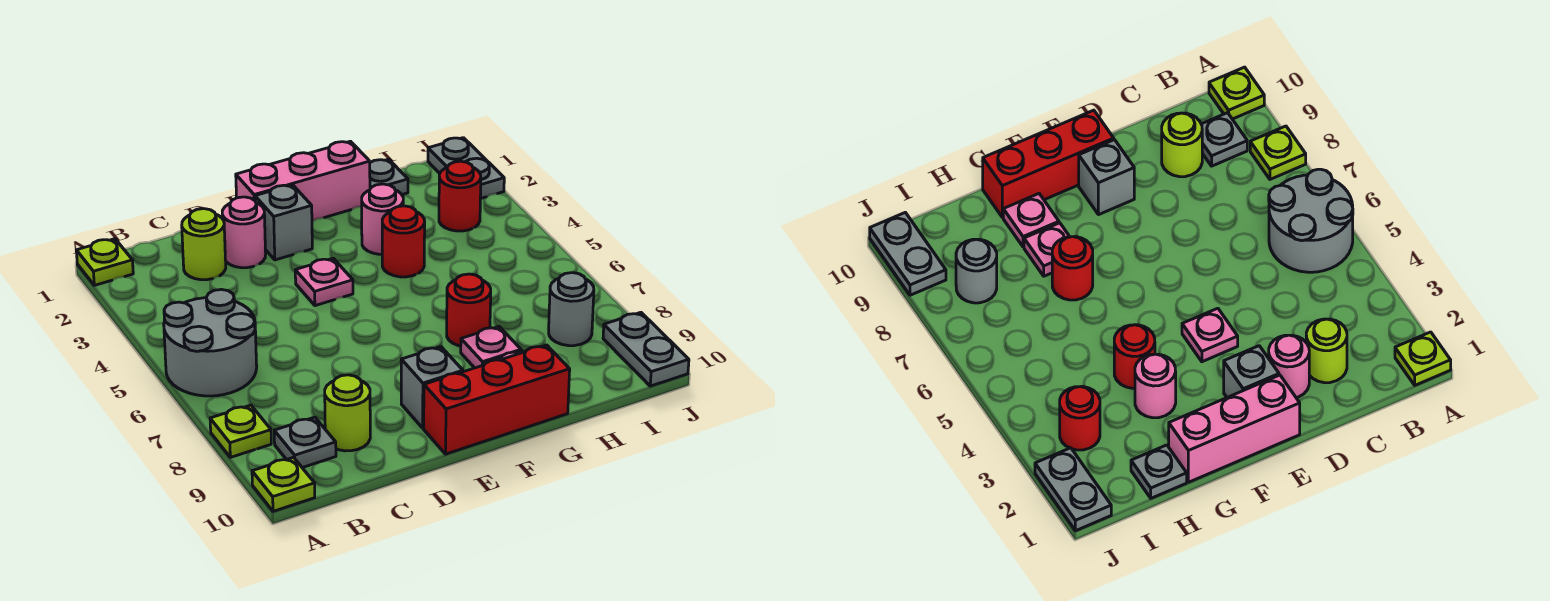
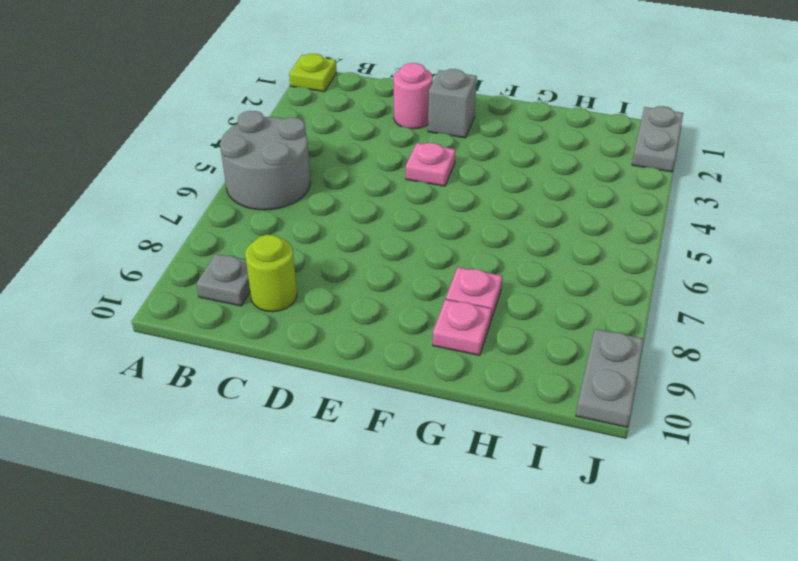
none -> lime 1x1 plate [210,405,271,457]
none -> lime 1x1 plate [252,457,315,511]
none -> lime 1x1 round brick [182,209,226,280]

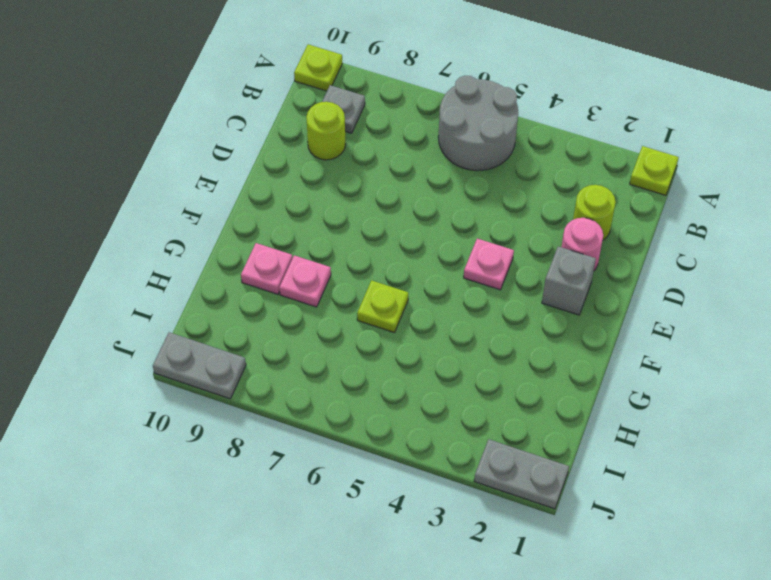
lime 1x1 plate [357,280,408,333] -> lime 1x1 plate moved to [210,405,271,457]
none -> pink 1x3 brick [236,141,370,221]
none -> grey 1x1 brick [401,347,463,428]
none -> red 1x3 brick [424,345,570,454]

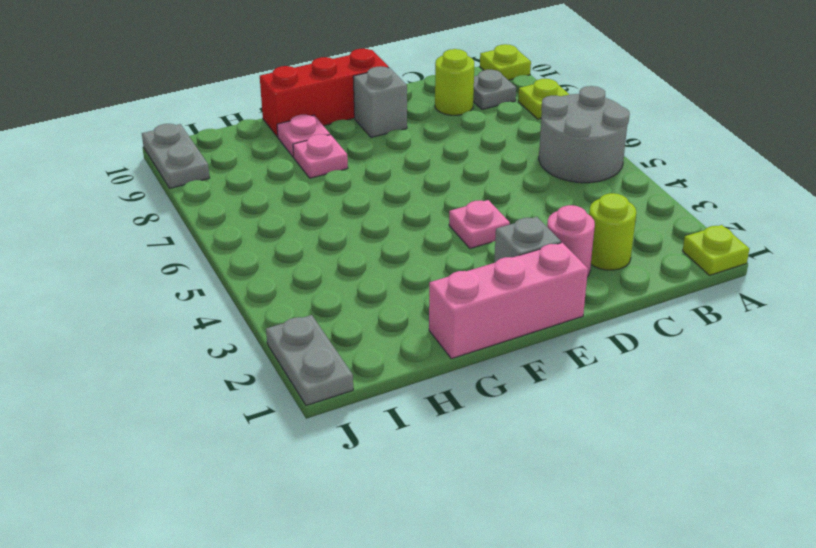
none -> pink 1x1 round brick [362,184,403,254]
none -> red 1x1 round brick [382,206,425,277]
none -> red 1x1 round brick [447,274,491,346]

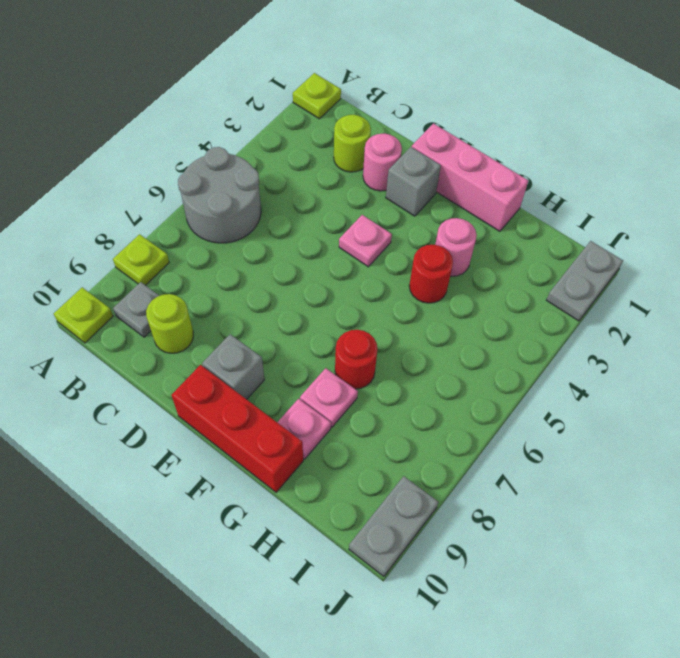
none -> grey 1x1 plate [370,159,408,195]
none -> red 1x1 round brick [439,161,481,231]
none -> grey 1x1 round brick [549,273,594,346]

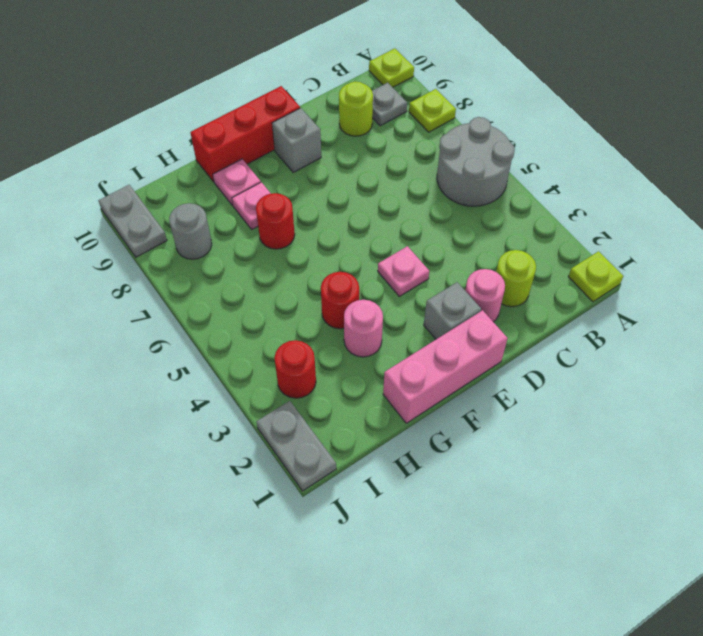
none -> grey 1x1 plate [370,159,408,195]

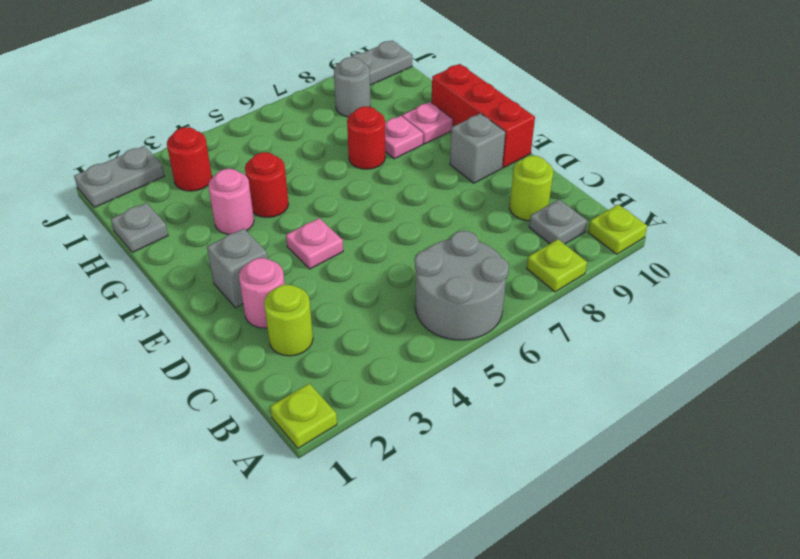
none -> pink 1x3 brick [236,141,370,221]

